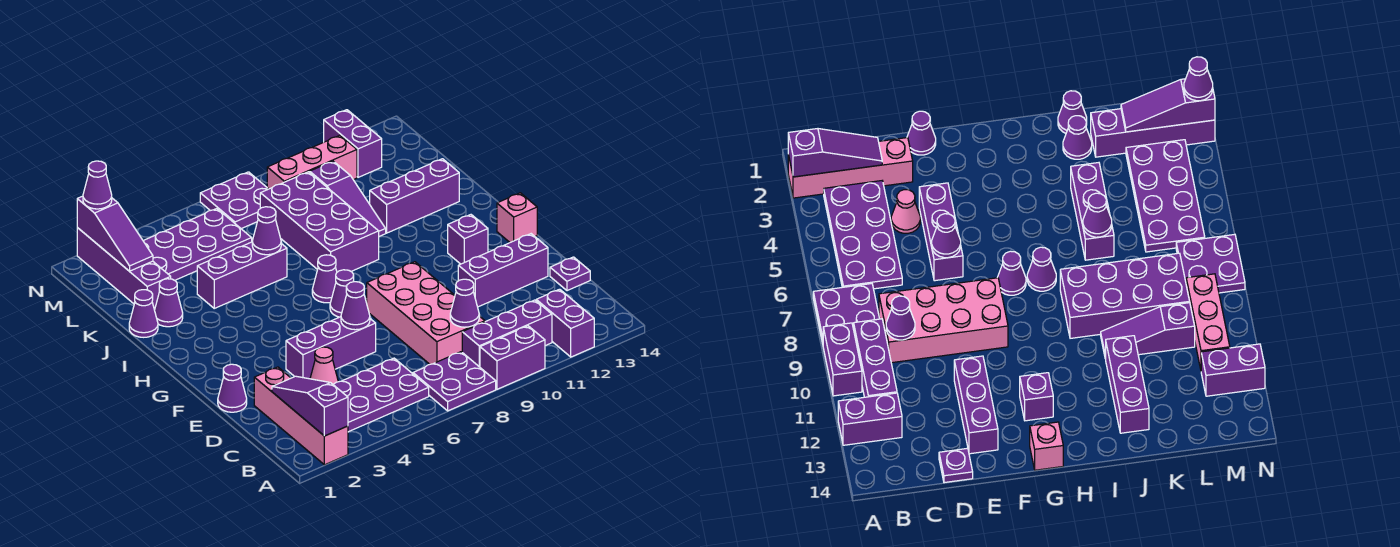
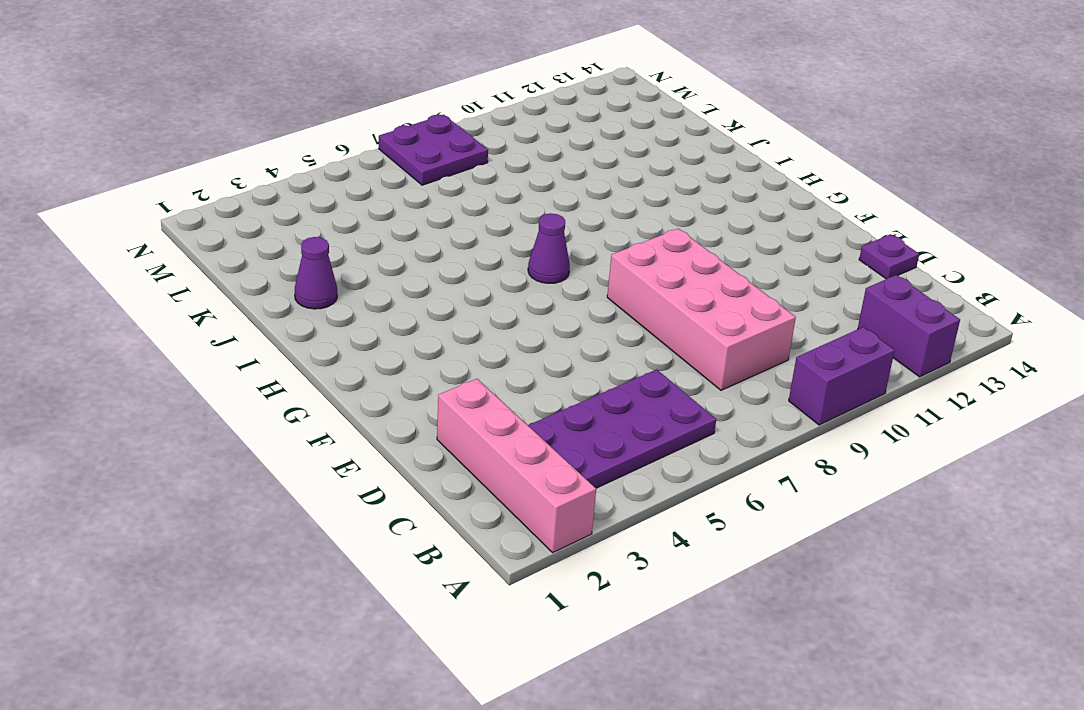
none -> purple 2x2 plate [413,352,496,411]
none -> purple 1x3 brick [462,300,552,367]
none -> pink 1x1 cone [310,347,338,384]
none -> purple 1x1 cone [218,364,247,412]

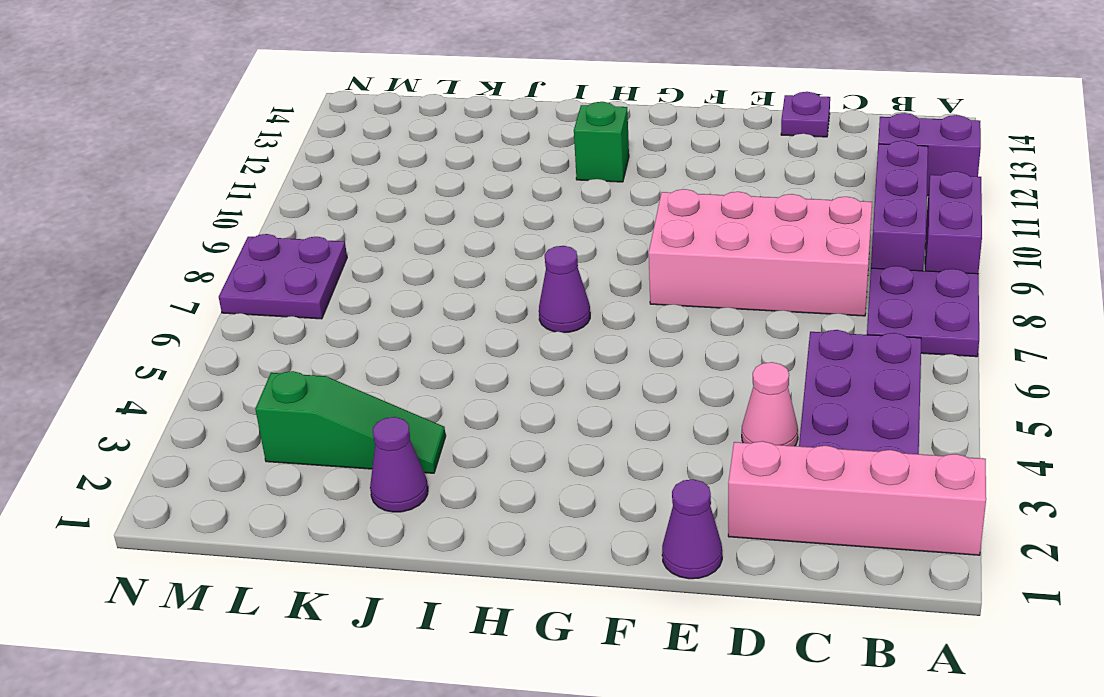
green 1x1 brick [574,102,629,182] -> none
green 1x3 slope [255,371,446,473] -> purple 2x4 plate [143,209,252,280]
none -> purple 1x3 brick [286,317,376,379]
none -> purple 1x3 brick [458,234,548,307]
none -> purple 1x1 cone [330,270,354,317]
none -> purple 1x1 brick [448,215,488,264]

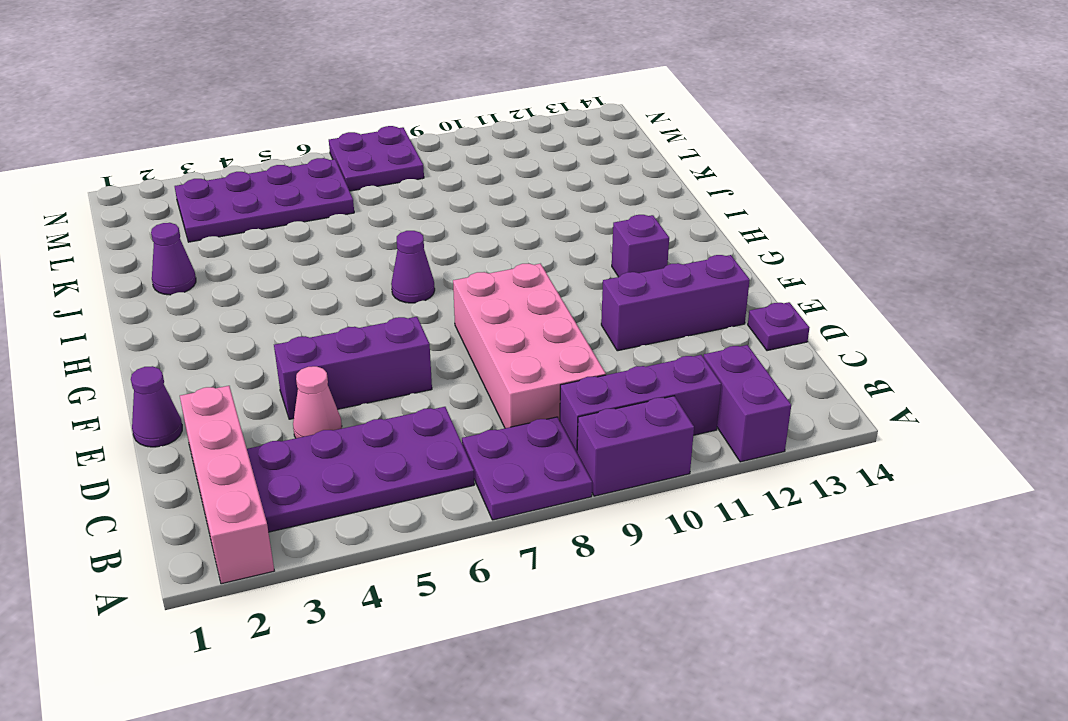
none -> purple 1x1 cone [330,270,354,317]
none -> pink 1x1 brick [497,193,537,242]
none -> purple 2x4 brick [260,172,379,272]
none -> purple 1x1 cone [129,290,158,337]

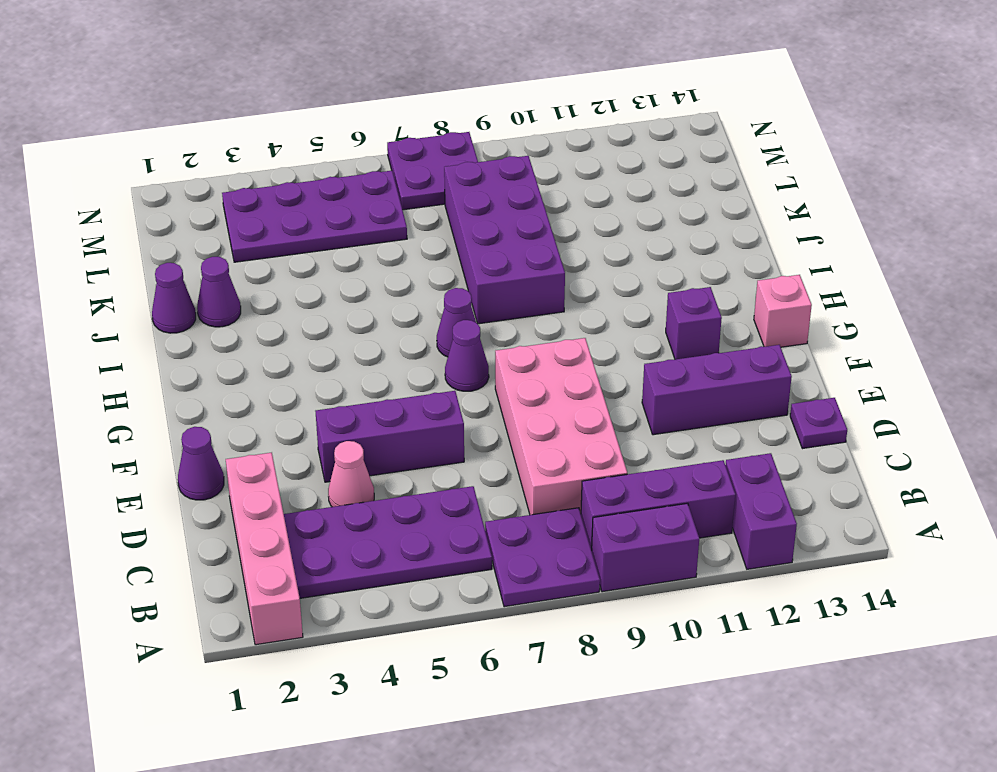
none -> purple 1x3 brick [197,242,287,308]
none -> purple 1x3 slope [310,161,386,236]
none -> purple 1x3 brick [370,159,459,233]
none -> purple 1x4 brick [77,228,171,310]

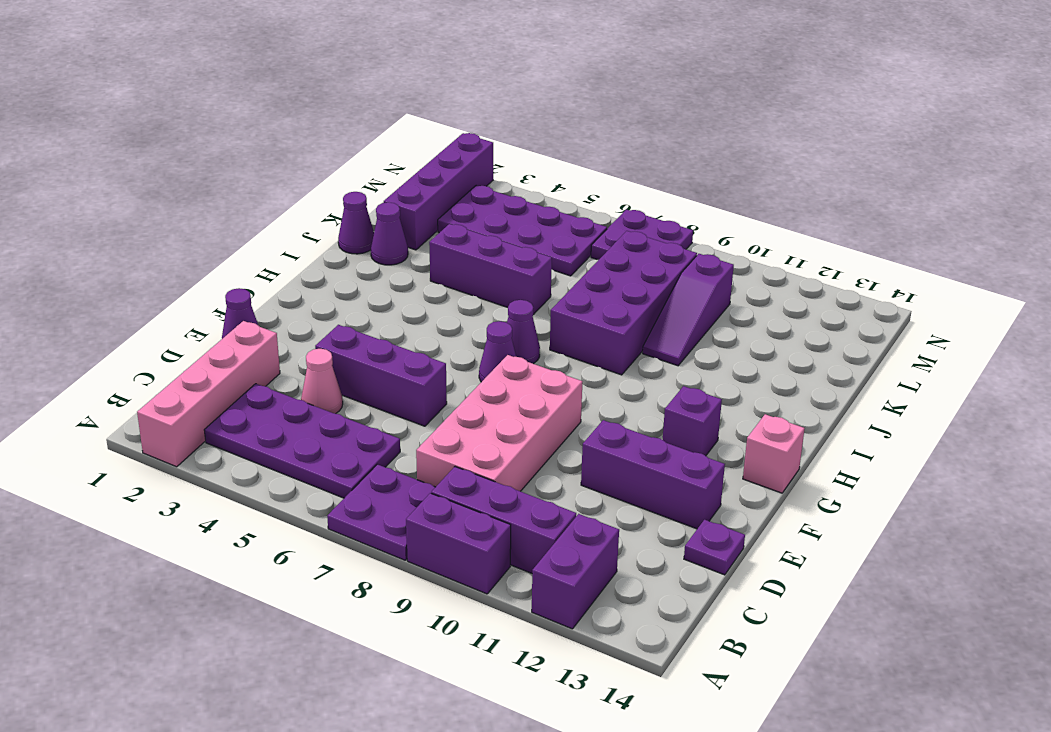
none -> purple 1x3 brick [370,159,459,233]
none -> pink 1x3 brick [267,135,357,189]
none -> purple 1x2 brick [324,110,382,177]
none -> purple 1x3 slope [272,376,348,436]

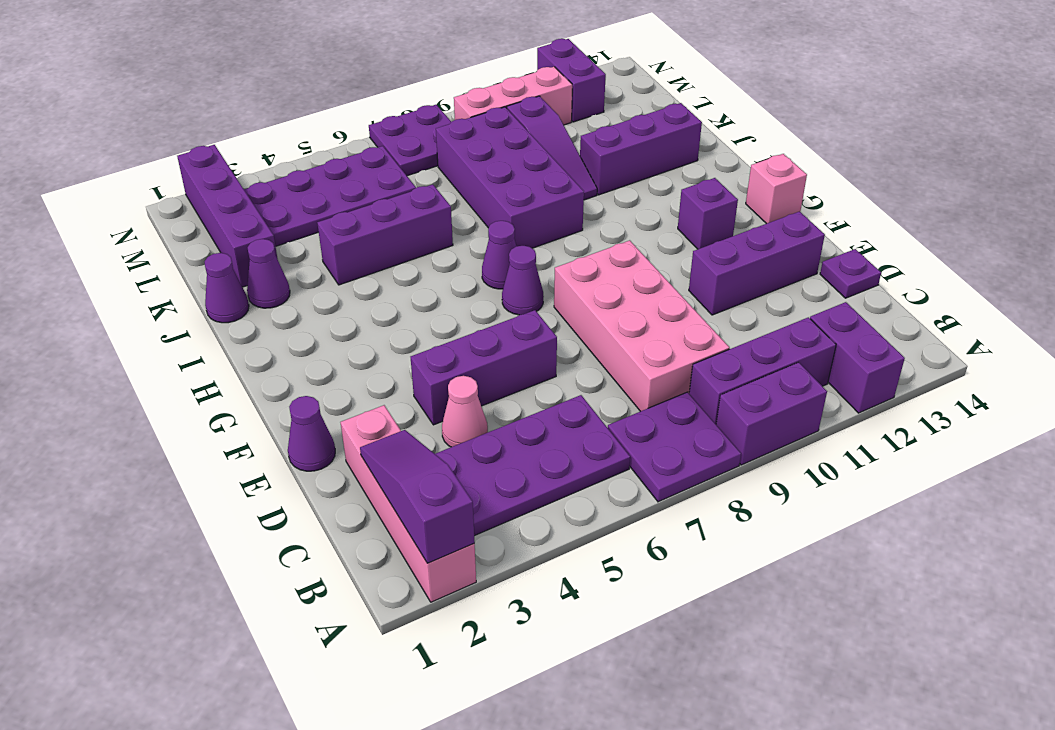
none -> purple 1x1 cone [450,279,479,327]
none -> purple 1x1 cone [341,282,370,330]
none -> purple 1x1 cone [252,207,281,255]
none -> purple 1x3 slope [77,196,153,271]

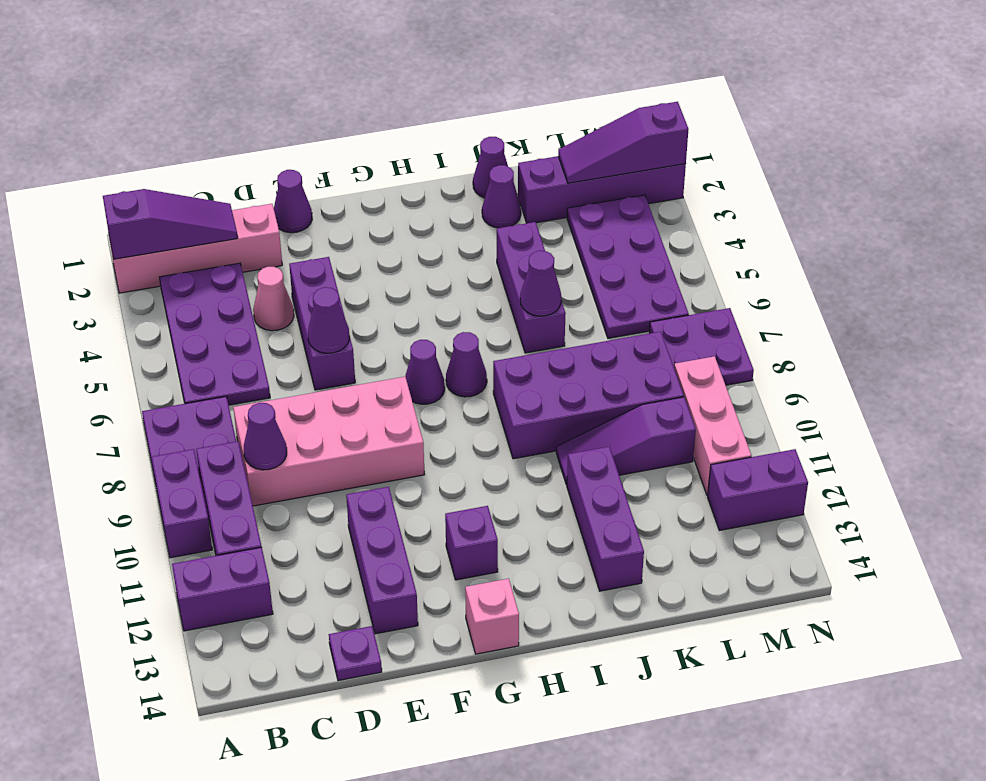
none -> purple 1x1 cone [83,161,112,209]

